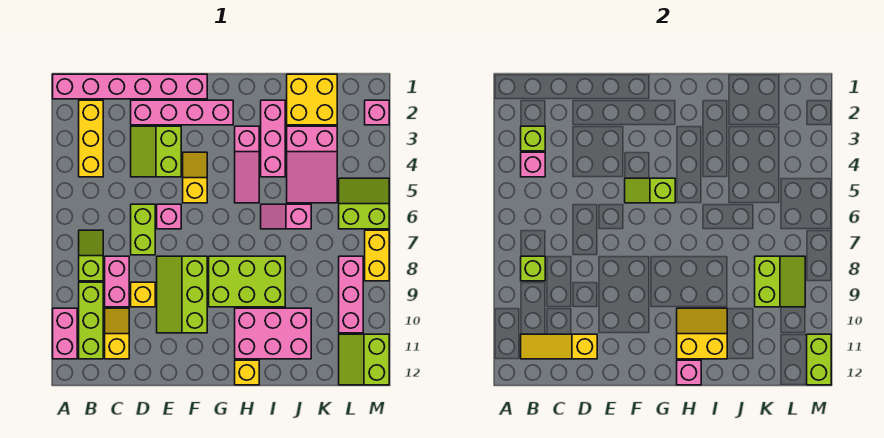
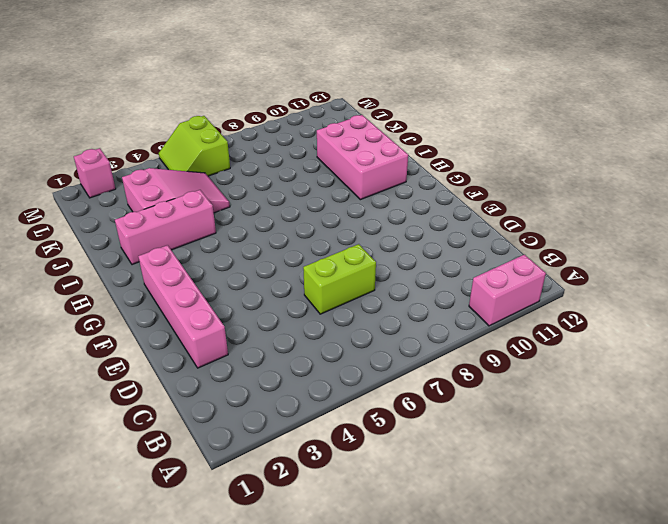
none -> pink 1x6 brick [53,74,207,99]
none -> yellow 1x3 brick [79,100,103,177]
none -> lime 1x2 slope [79,230,103,281]
none -> lime 1x3 brick [79,282,103,359]

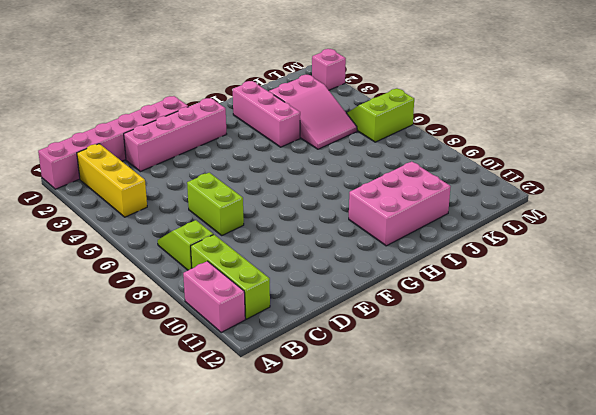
none -> pink 1x2 brick [105,256,129,307]
none -> yellow 1x2 slope [105,308,129,359]
none -> lime 2x2 slope [131,126,181,177]
none -> yellow 1x1 brick [131,282,155,307]

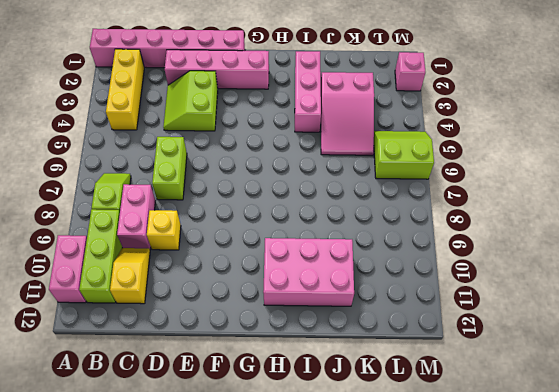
none -> pink 1x1 brick [157,204,181,229]
none -> lime 2x3 slope [157,256,207,333]
none -> yellow 1x2 slope [183,152,207,203]
none -> lime 2x3 brick [209,256,285,307]

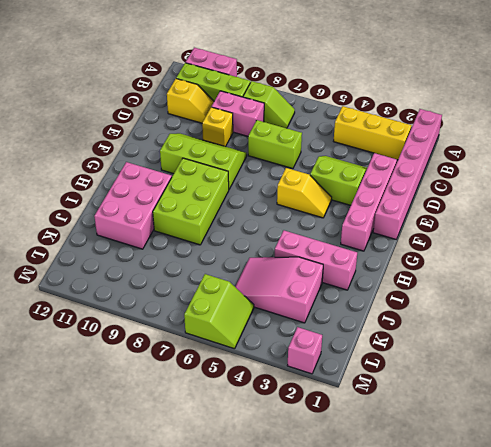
none -> pink 1x1 brick [157,204,181,229]
none -> pink 1x3 slope [235,126,259,203]
none -> yellow 1x1 brick [235,360,259,385]
none -> pink 1x2 slope [261,204,311,229]

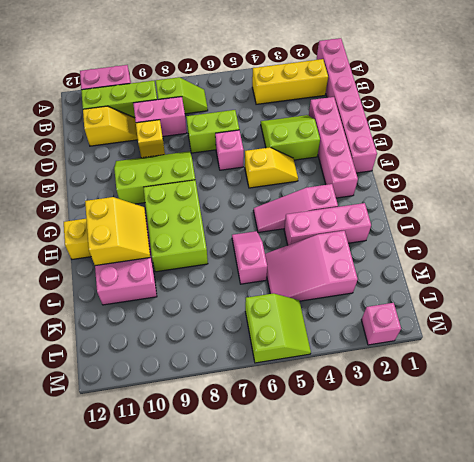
none -> yellow 2x2 brick [287,74,337,125]
none -> pink 1x3 brick [339,256,363,333]
none -> lime 2x2 slope [339,334,389,385]
none -> yellow 1x2 brick [365,230,389,281]

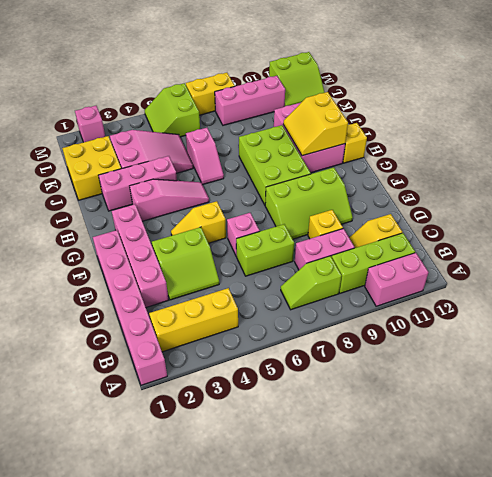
none -> lime 1x1 brick [521,126,545,151]
none -> pink 1x1 brick [521,152,545,177]
none -> lime 1x1 brick [521,256,545,281]
none -> yellow 1x3 slope [521,334,597,359]

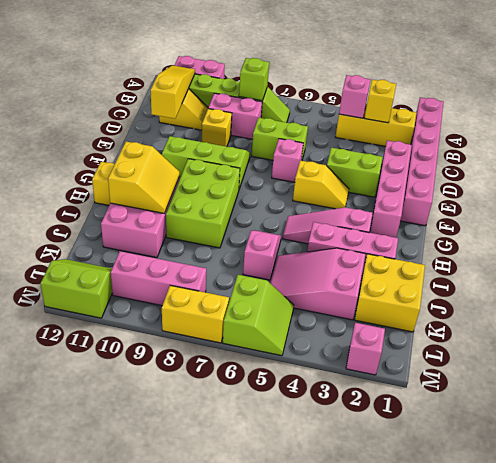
yellow 1x1 brick [364,80,396,123] -> lime 1x1 brick [521,126,545,151]
none -> lime 1x2 slope [625,178,675,203]
none -> pink 1x1 brick [677,360,701,385]
none -> lime 2x2 slope [755,256,805,307]
none -> lime 1x2 brick [807,334,831,385]

